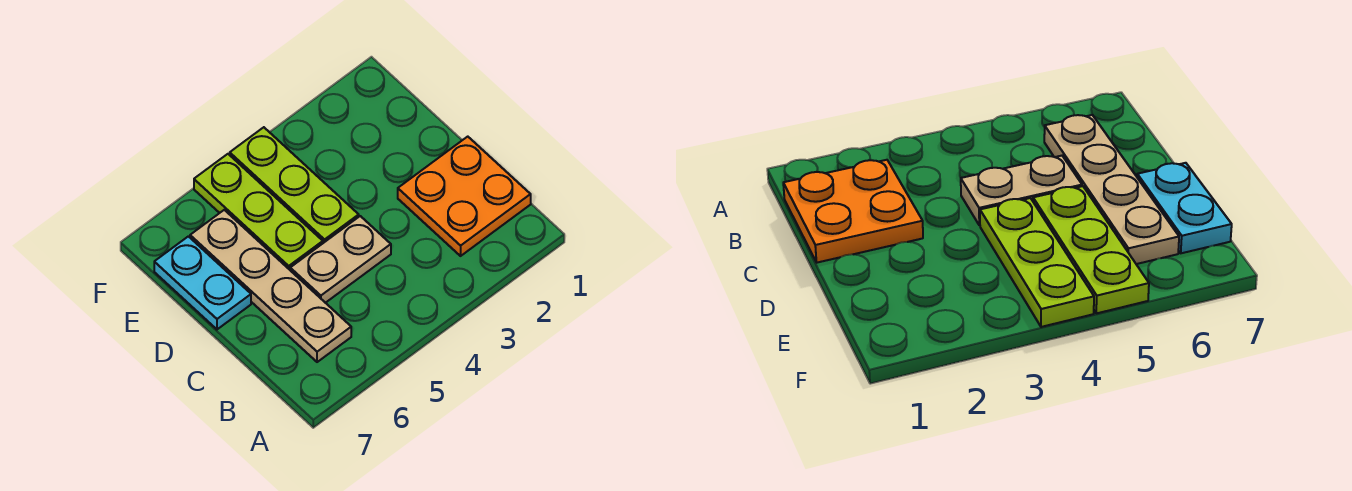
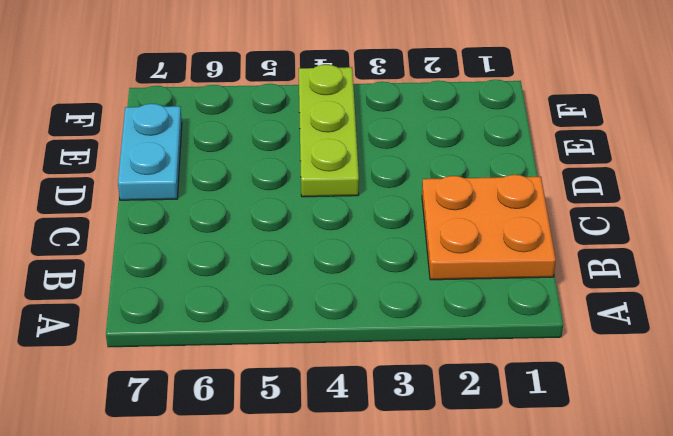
none -> tan 1x4 plate [190,210,351,362]
none -> tan 1x2 plate [290,216,391,303]

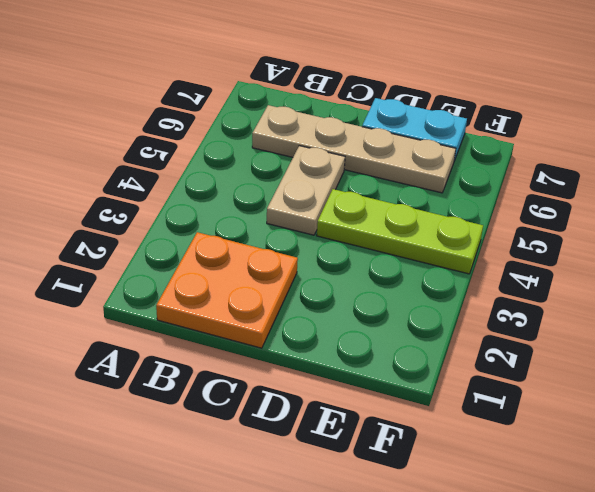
none -> lime 1x3 plate [194,154,323,270]

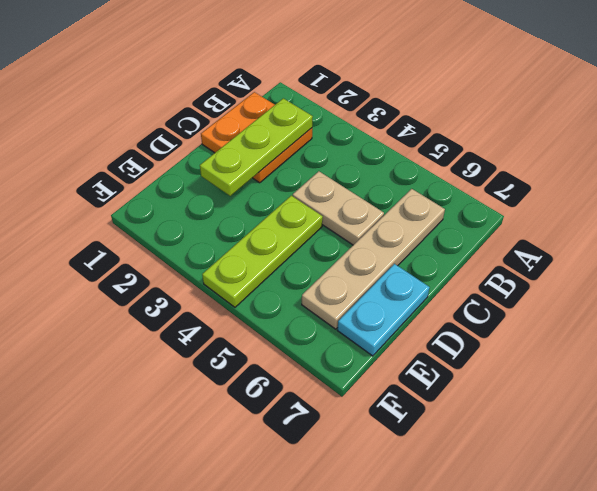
lime 1x3 plate [200,98,313,196] -> lime 1x3 plate moved to [194,154,323,270]

